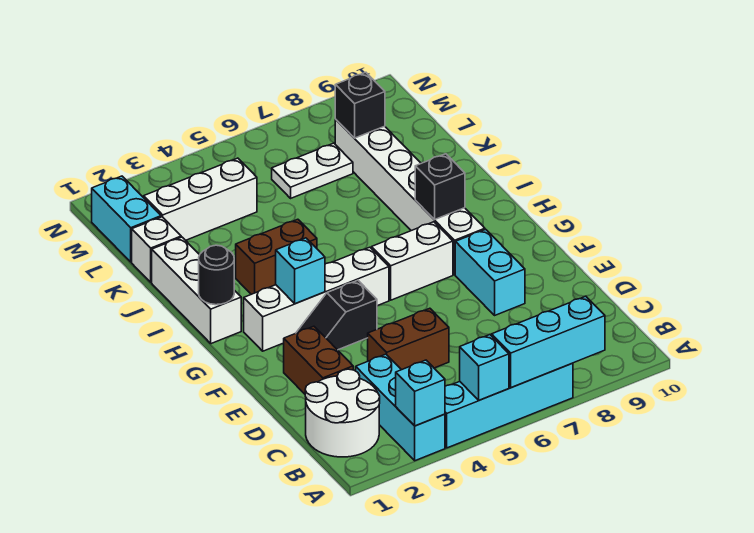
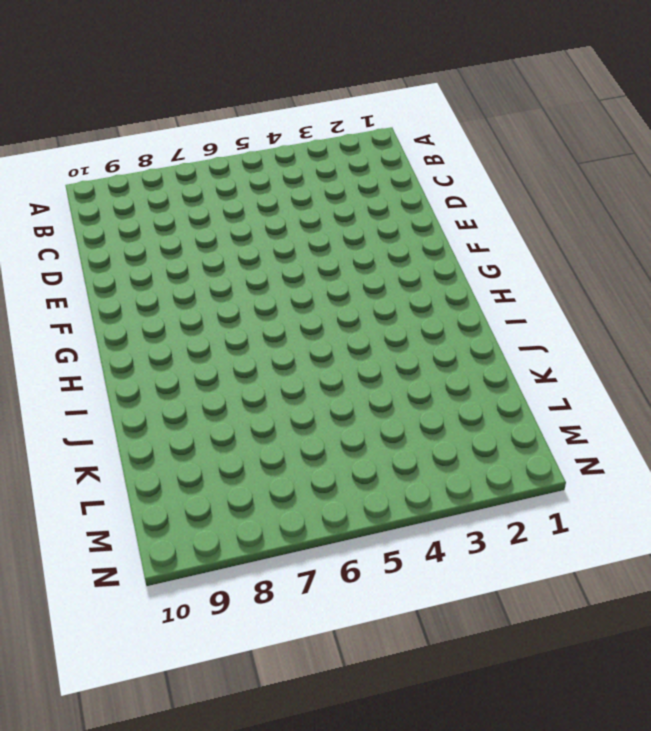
none -> cyan 1x3 brick [356,354,445,461]
none -> cyan 1x4 brick [445,363,573,448]
none -> white 2x2 round brick [305,369,380,457]

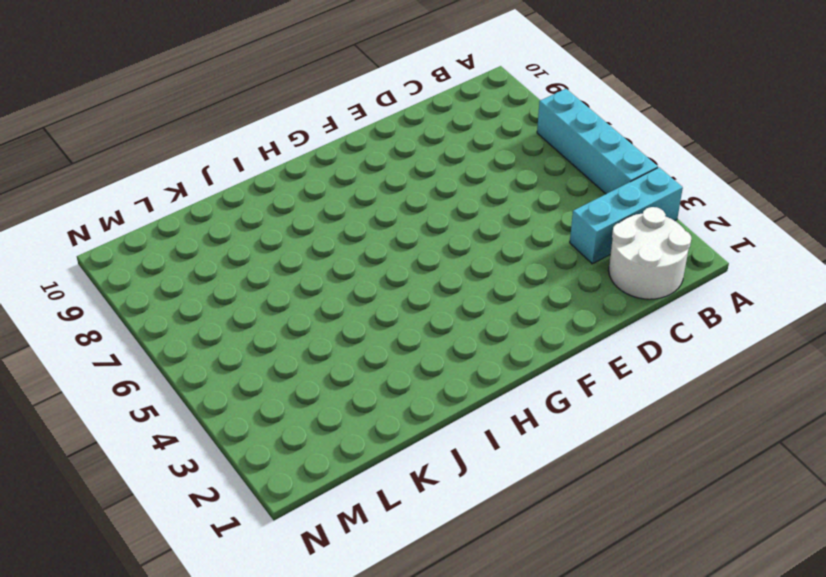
none -> brown 1x2 brick [284,326,353,394]
none -> brown 1x2 brick [368,308,449,370]
none -> cyan 1x2 brick [455,229,525,315]

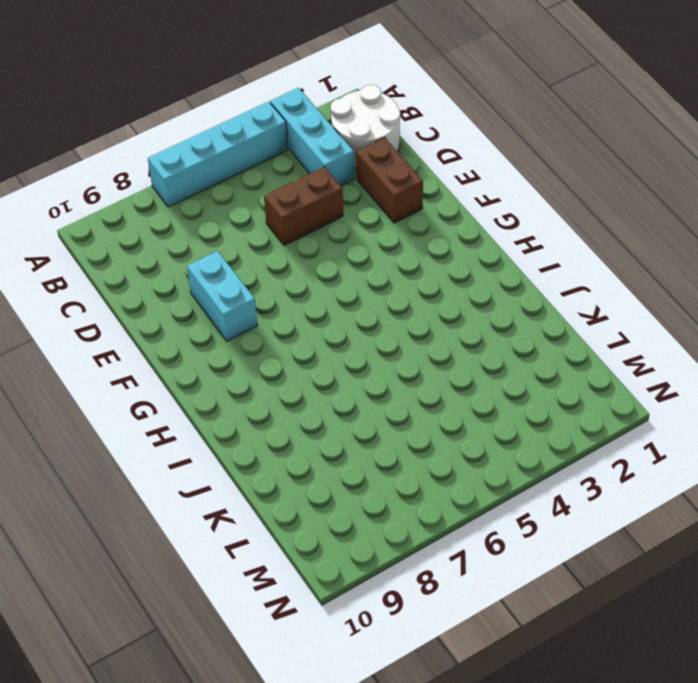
none -> black 1x2 slope [296,280,377,350]
none -> white 1x4 brick [244,247,389,351]
none -> white 1x2 brick [372,222,453,300]

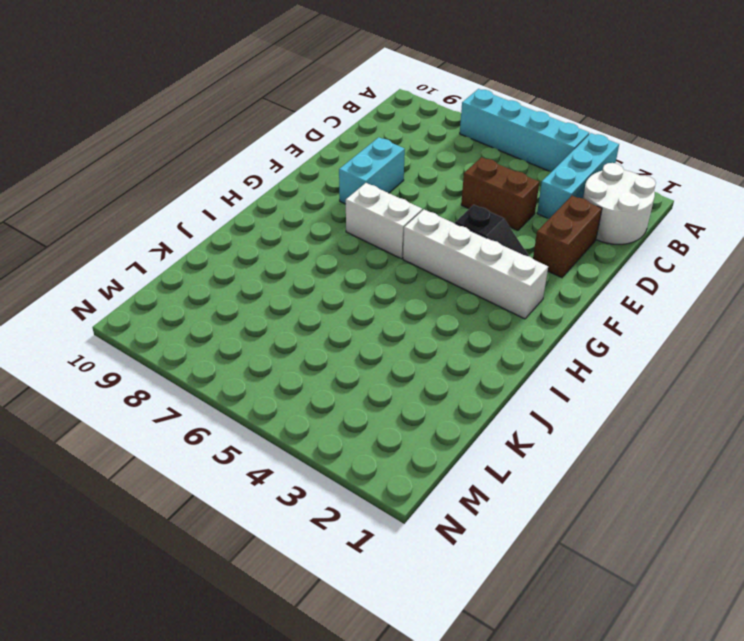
none -> white 1x6 brick [335,120,485,275]
none -> white 1x3 brick [152,237,241,344]
none -> brown 1x2 brick [236,219,317,294]

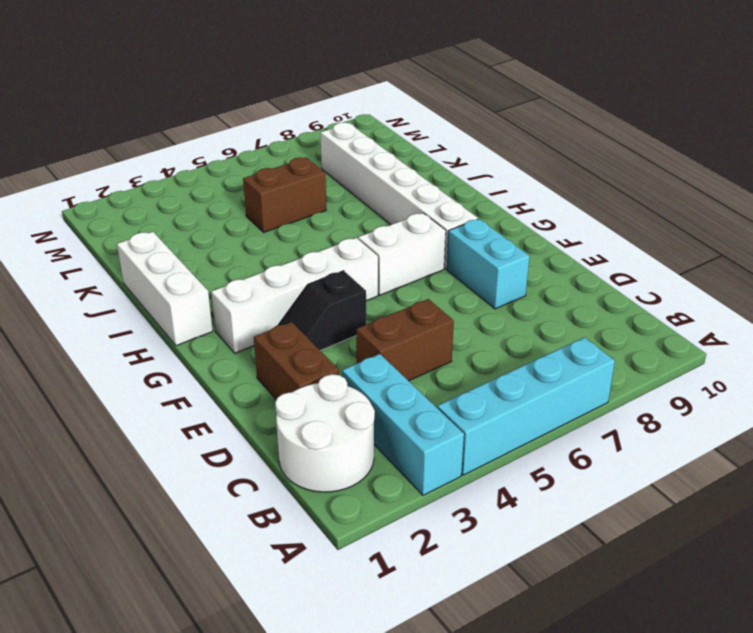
brown 1x2 brick [243,157,326,232] -> brown 1x2 brick moved to [236,219,317,294]
none -> white 1x1 brick [132,217,181,282]
none -> cyan 1x2 brick [92,176,161,262]
none -> white 1x3 brick [144,158,257,240]

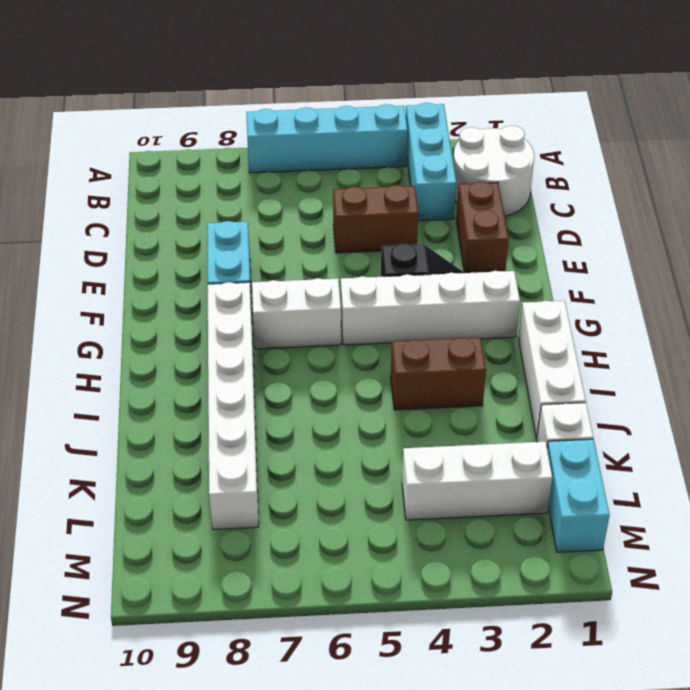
none -> white 1x2 plate [272,143,353,198]
none -> cyan 1x1 brick [396,360,445,426]
none -> cyan 1x1 brick [460,335,509,400]

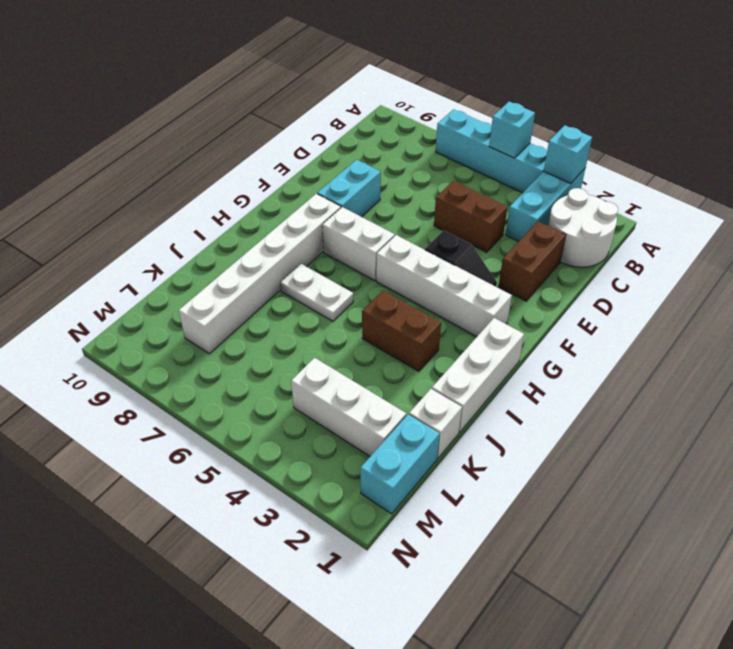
white 1x2 plate [280,264,353,321] -> white 1x2 plate moved to [272,143,353,198]
none -> cyan 1x3 brick [492,296,605,388]
none -> cyan 1x1 brick [276,238,325,304]
none -> black 1x1 round brick [199,245,234,305]

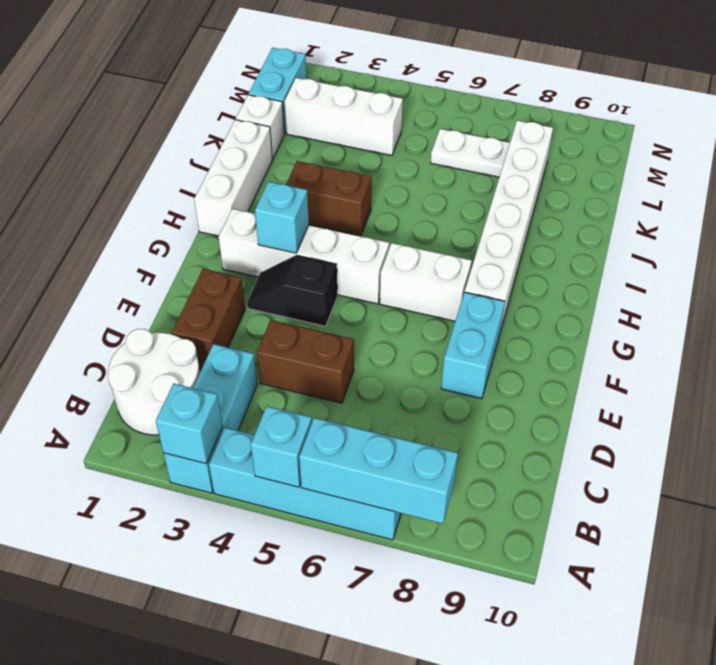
none -> black 1x1 round brick [199,245,234,305]
none -> black 1x1 brick [415,154,465,220]
none -> black 1x1 brick [335,72,385,138]

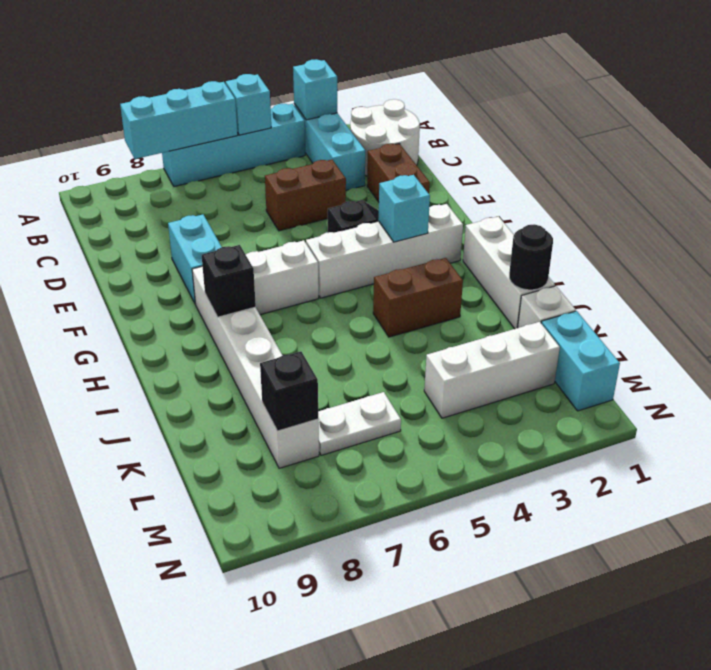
black 1x1 round brick [509,224,553,290] -> black 1x1 round brick moved to [199,245,234,305]

